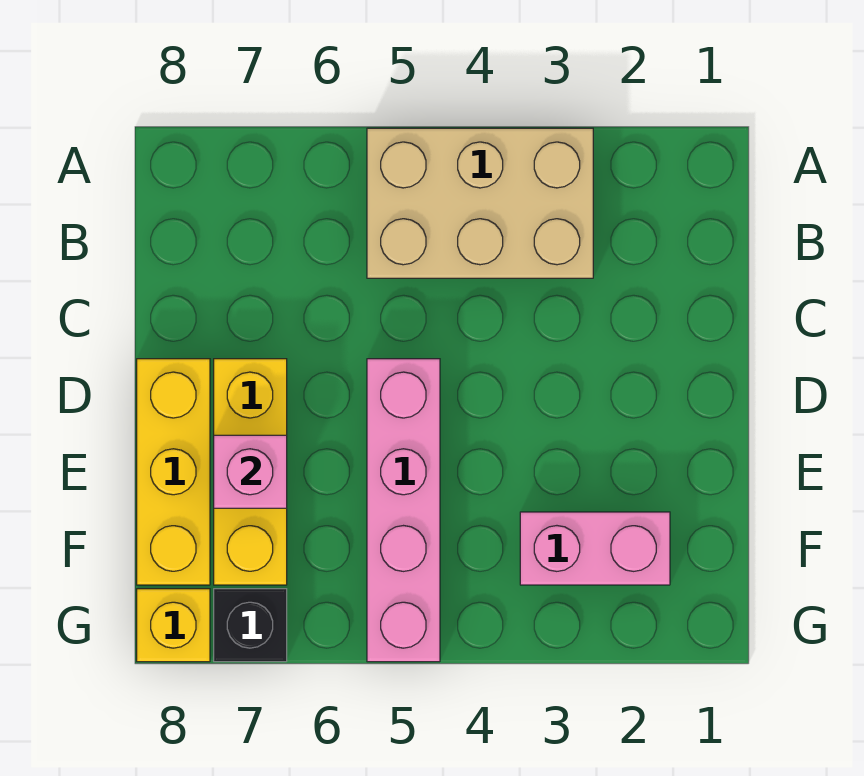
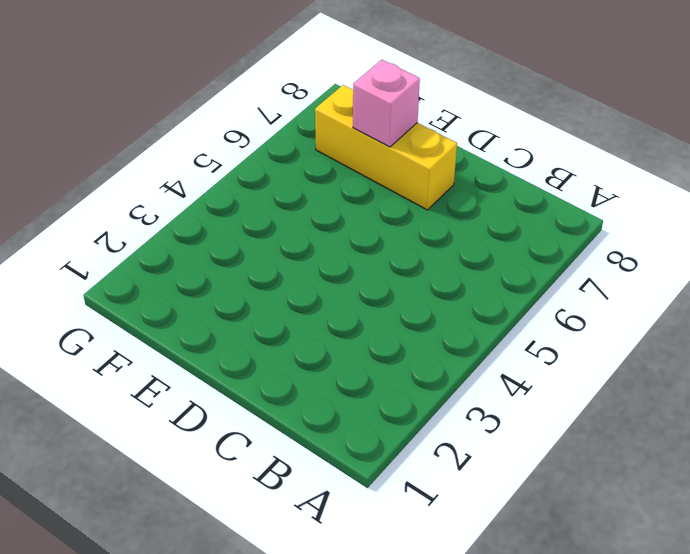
none -> tan 2x3 brick [367,128,593,278]
none -> pink 1x4 brick [367,359,440,662]

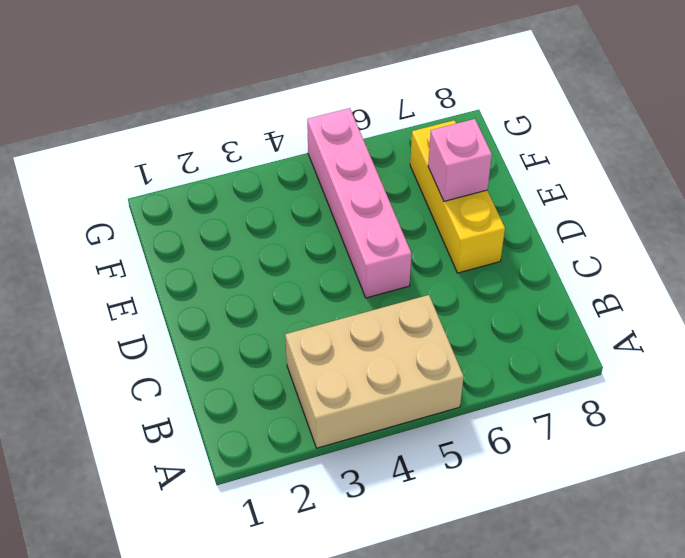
none -> yellow 1x3 brick [137,359,210,585]
none -> pink 1x2 brick [520,512,670,585]

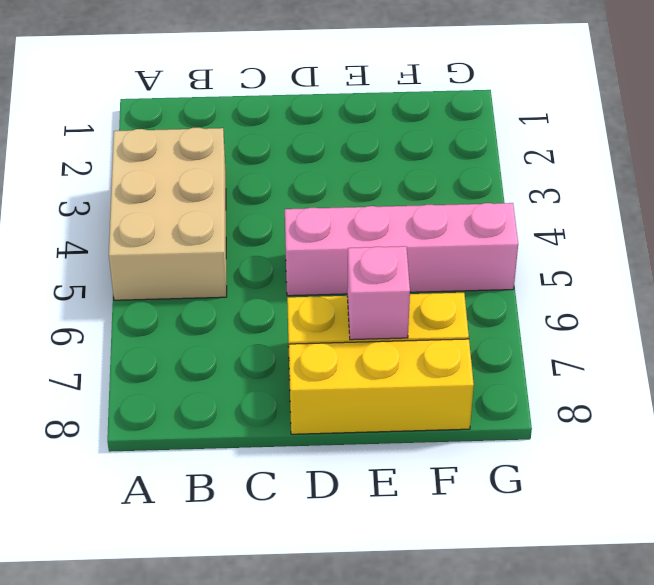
none -> pink 1x2 brick [520,512,670,585]
none -> black 1x1 brick [214,589,287,662]

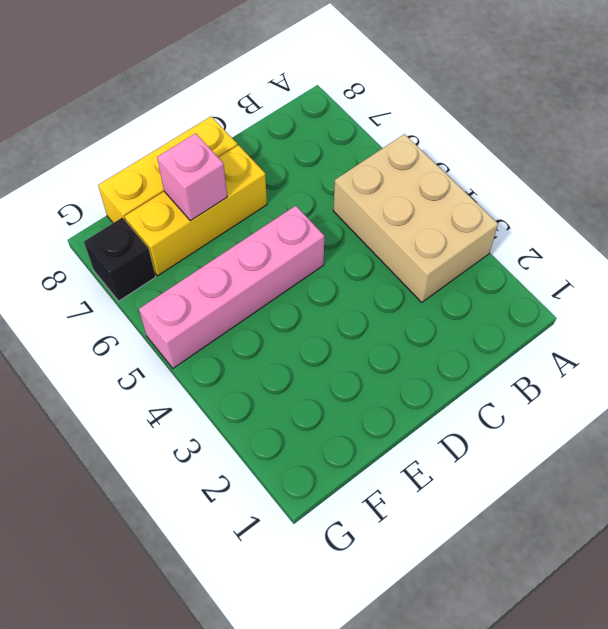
none -> pink 1x2 brick [520,512,670,585]
none -> yellow 1x1 brick [137,589,210,662]

